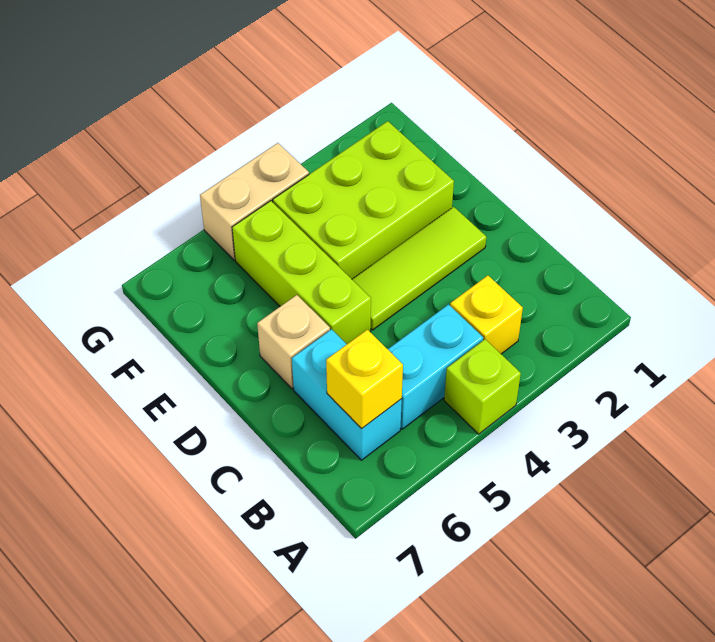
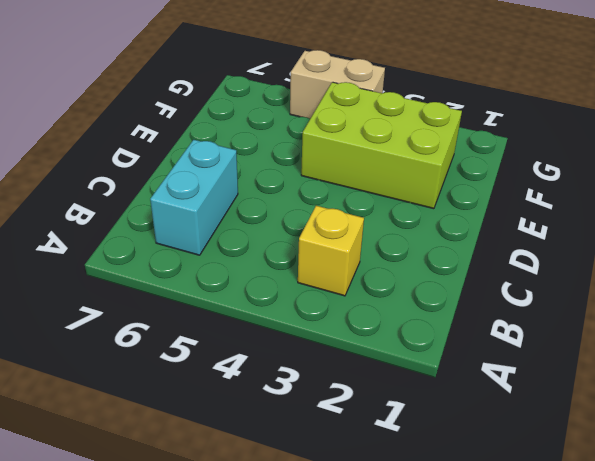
none -> lime 1x1 brick [444,339,521,434]
none -> cyan 1x2 brick [388,305,483,429]

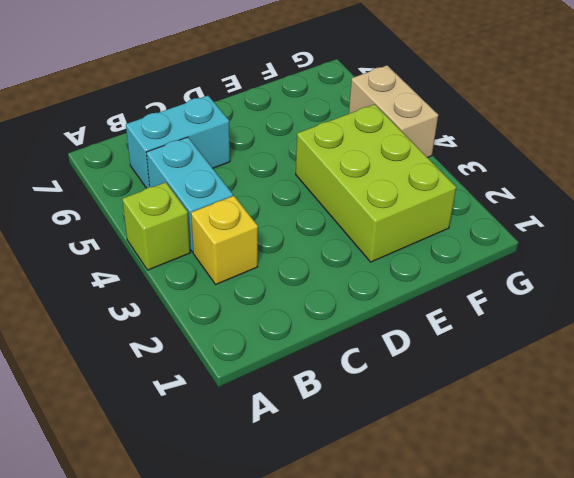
none -> lime 1x3 tile [352,207,486,330]
none -> lime 1x3 brick [232,201,371,344]

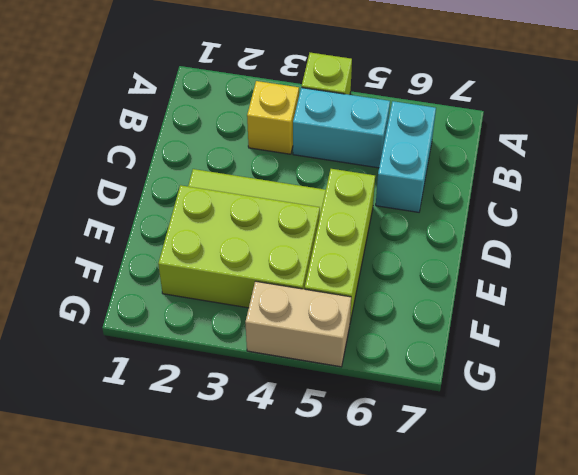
none -> tan 1x1 brick [257,295,330,389]
none -> yellow 1x1 brick [326,330,403,429]

